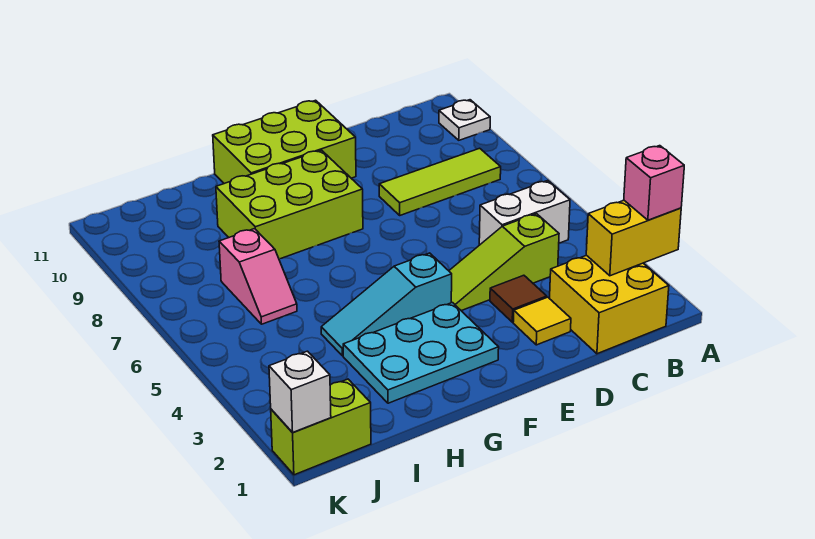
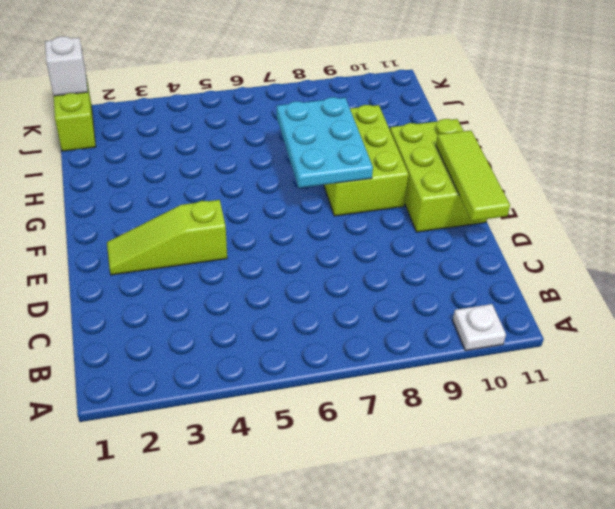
lime 1x3 tile [436,130,510,221] -> lime 1x3 tile moved to [379,148,501,215]
lime 1x3 slope [107,200,227,275] -> lime 1x3 slope turned to [449,214,559,311]
cyan 2x3 plate [277,97,373,188] -> cyan 2x3 plate moved to [343,303,499,403]
none -> yellow 2x2 brick [550,255,669,354]
none -> white 1x2 brick [479,181,570,245]
none -> yellow 1x1 tile [513,297,571,345]

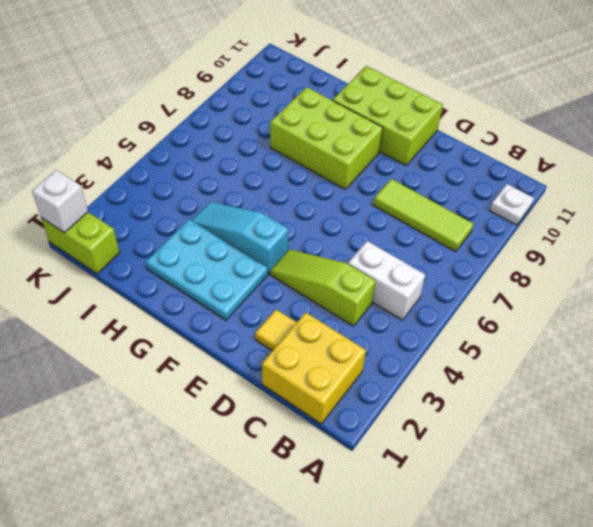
none -> brown 1x1 tile [490,275,547,322]
none -> pink 1x2 slope [219,229,297,324]
none -> yellow 1x2 brick [586,200,681,276]

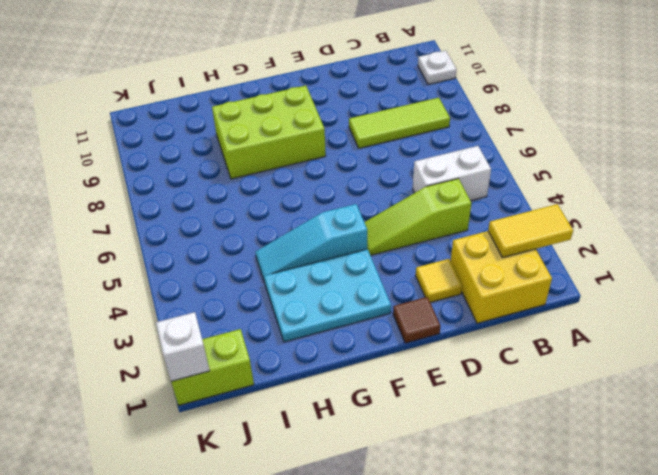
yellow 1x2 tile [488,204,573,258] -> yellow 1x2 brick [586,200,681,276]
brown 1x1 tile [393,297,440,343] -> brown 1x1 tile moved to [490,275,547,322]
none -> lime 2x3 brick [213,100,356,184]
none -> pink 1x2 slope [219,229,297,324]
none -> pink 1x1 brick [624,146,684,220]

